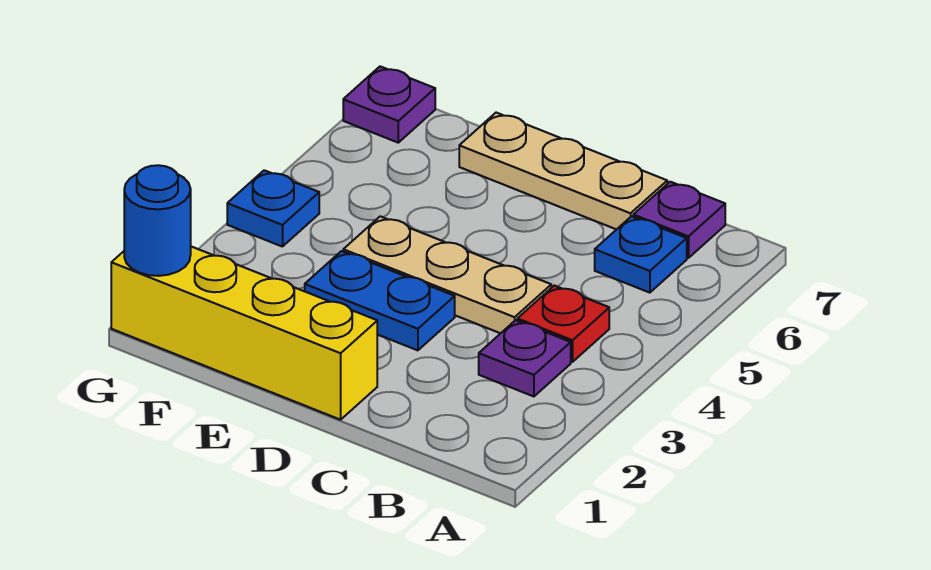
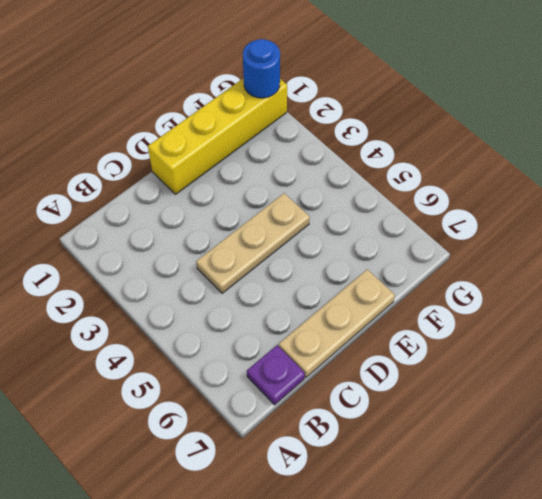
none -> purple 1x1 plate [479,320,571,397]
none -> red 1x1 plate [517,286,609,362]

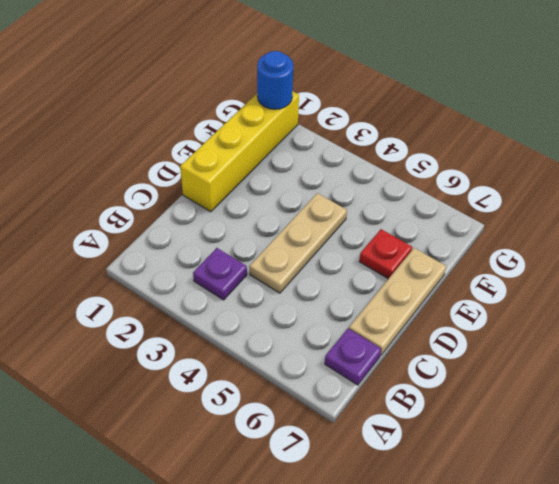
red 1x1 plate [359,229,412,279] -> red 1x1 plate moved to [517,286,609,362]
none -> blue 1x1 plate [595,216,687,293]
none -> blue 1x2 plate [305,251,455,350]

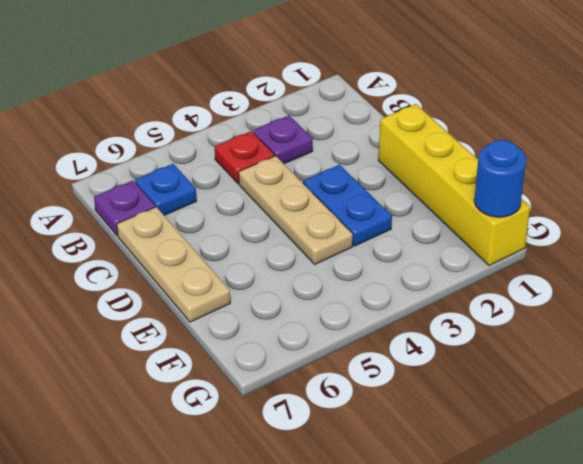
none -> blue 1x1 plate [227,170,319,247]
none -> purple 1x1 plate [343,66,435,143]

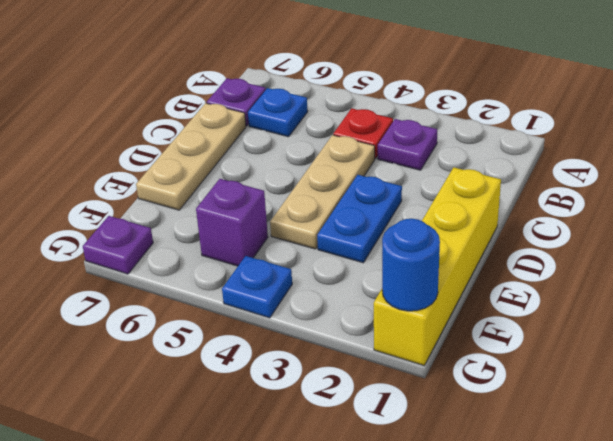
purple 1x1 brick [196,179,268,266] -> none

